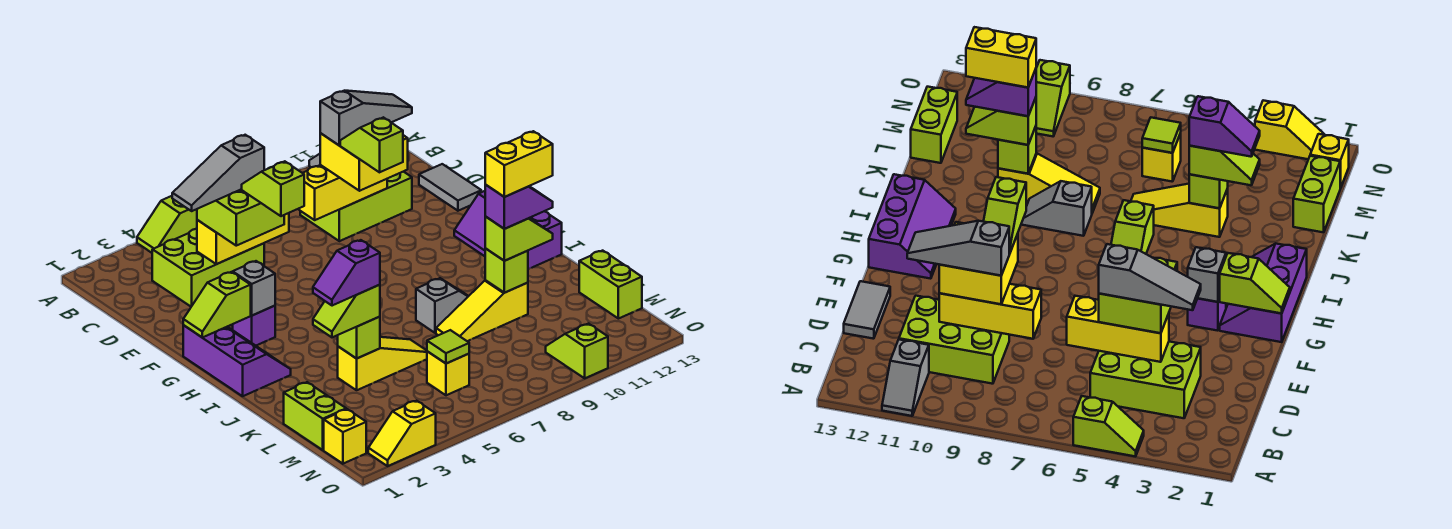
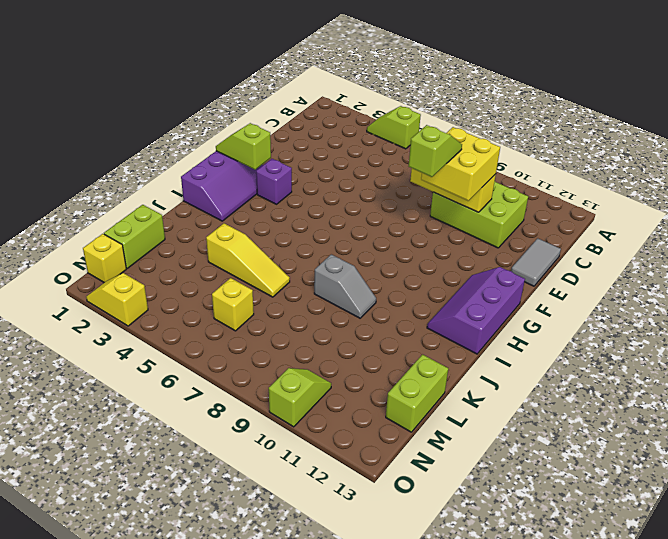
none -> grey 1x2 slope [882,340,929,416]
none -> lime 2x3 brick [152,229,264,307]
none -> yellow 1x3 slope [436,280,528,341]
none -> yellow 1x3 brick [197,213,289,264]

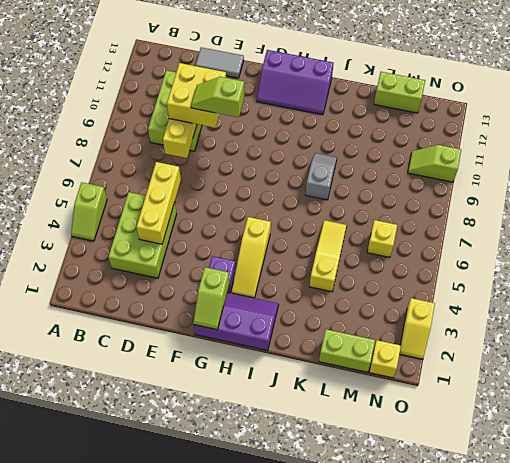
yellow 1x3 slope [231,217,271,298] -> yellow 1x3 slope moved to [436,280,528,341]
none -> grey 1x2 slope [882,340,929,416]
none -> grey 1x1 brick [233,261,275,316]
none -> lime 1x1 brick [338,317,380,359]
none -> lime 1x1 brick [485,249,528,293]

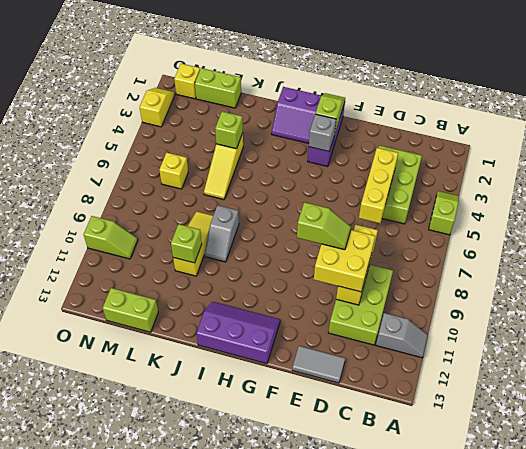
none -> lime 1x1 tile [427,330,469,364]
none -> lime 2x2 brick [197,189,284,246]
none -> lime 1x2 slope [313,285,380,337]
none -> lime 1x2 slope [485,217,553,261]

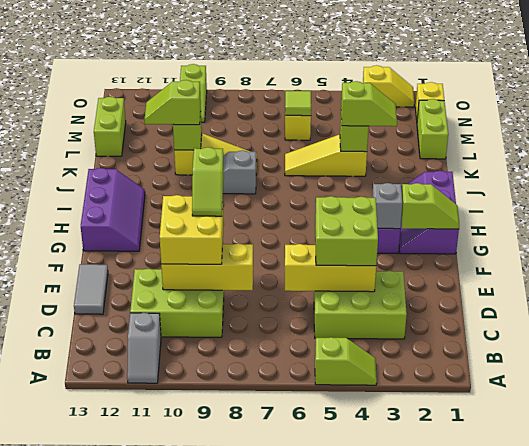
none -> grey 1x3 slope [172,135,264,211]
none -> grey 1x3 slope [320,91,412,145]
none -> lime 1x2 slope [242,161,304,216]
none -> purple 1x2 slope [313,240,380,306]

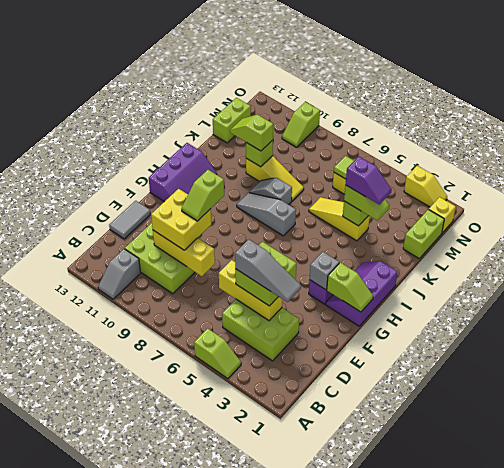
grey 1x3 slope [237,193,296,236] -> grey 1x3 slope moved to [320,91,412,145]
none -> lime 1x2 slope [242,161,304,216]
none -> purple 1x2 slope [485,185,553,229]
none -> yellow 1x2 brick [485,131,553,197]

